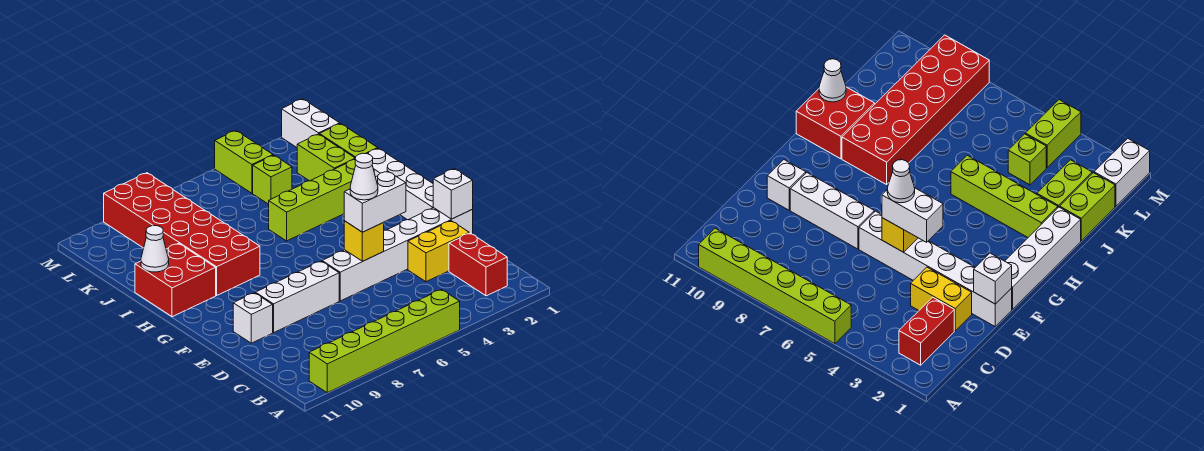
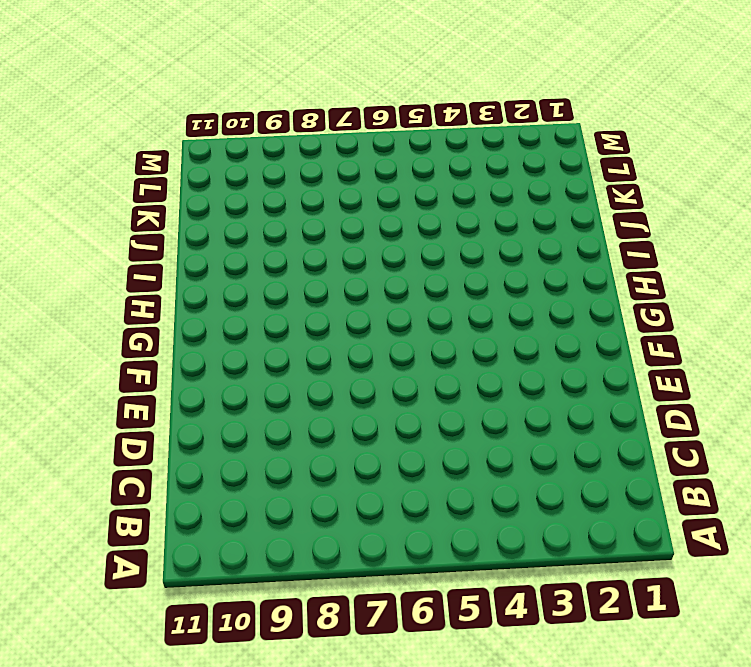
none -> lime 1x6 brick [309,290,460,393]
none -> red 1x2 brick [449,233,507,296]
none -> yellow 1x2 brick [408,221,469,282]

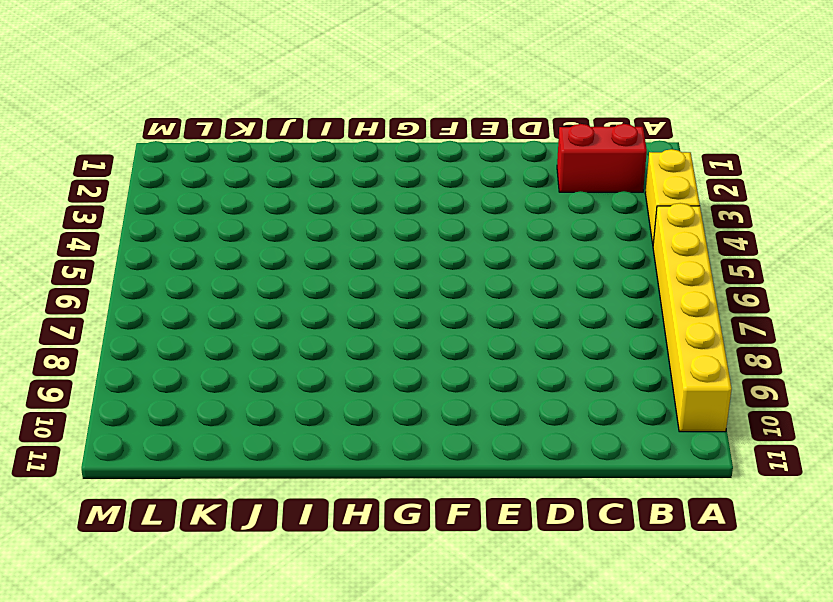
yellow 1x2 brick [645,149,700,244] -> yellow 1x2 brick moved to [408,221,469,282]
yellow 1x6 brick [653,203,732,432] -> lime 1x6 brick [309,290,460,393]
none -> white 1x6 brick [322,208,473,301]
none -> white 1x3 brick [255,261,339,333]
none -> white 1x1 brick [233,293,273,343]

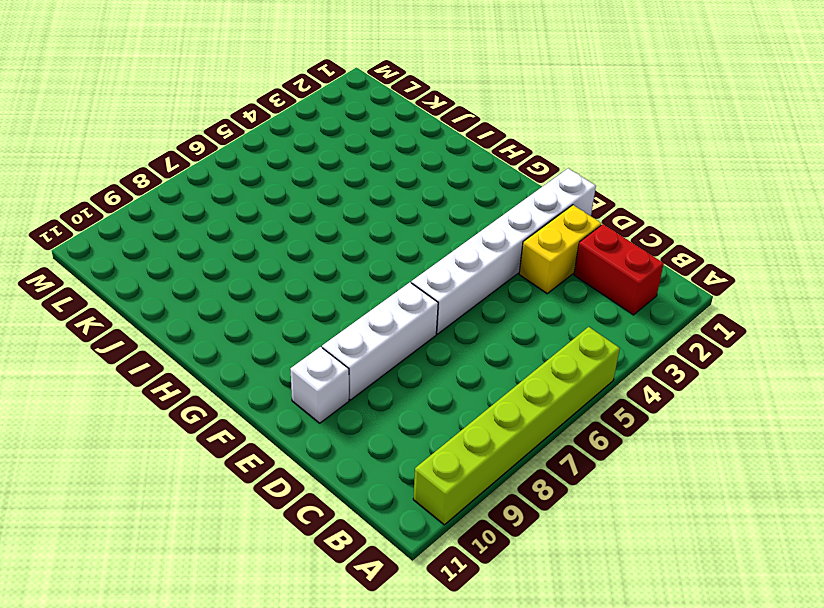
none -> white 1x4 brick [368,148,433,220]
none -> red 2x6 brick [104,173,260,295]
none -> red 2x2 brick [135,243,216,317]

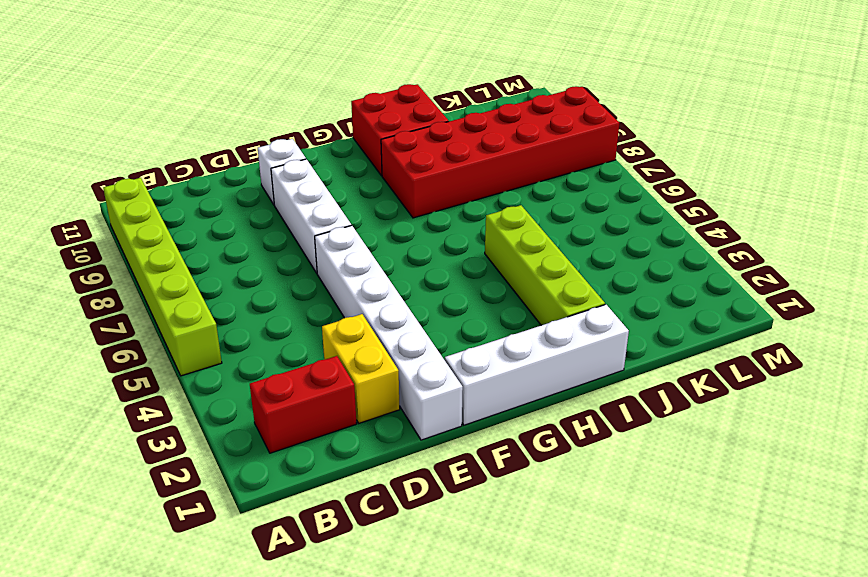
none -> lime 1x2 brick [319,124,378,158]
none -> lime 1x2 brick [297,134,355,181]
none -> lime 1x1 brick [253,155,292,204]

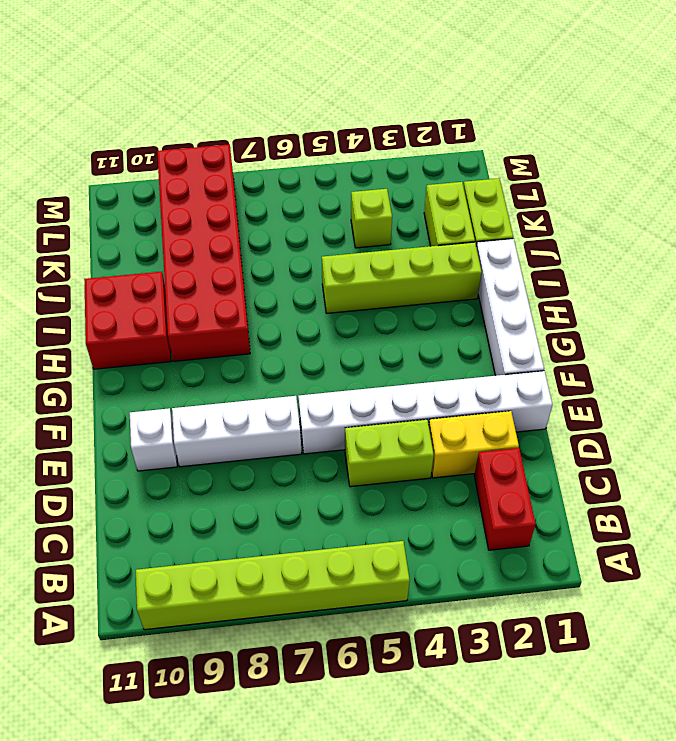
lime 1x2 brick [345,420,434,487] -> lime 1x2 brick turned to [215,131,273,193]
none -> white 1x2 brick [282,99,340,147]
none -> white 1x1 brick [433,169,473,219]
none -> yellow 1x1 brick [344,221,384,261]

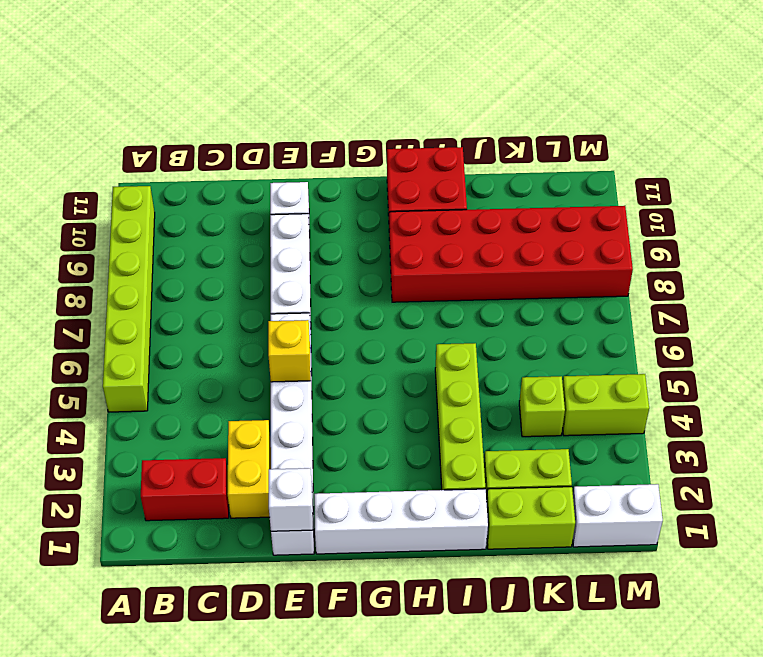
none -> white 1x1 cone [141,226,169,272]
none -> white 1x2 brick [344,171,406,232]
none -> white 1x1 cone [350,153,378,200]

